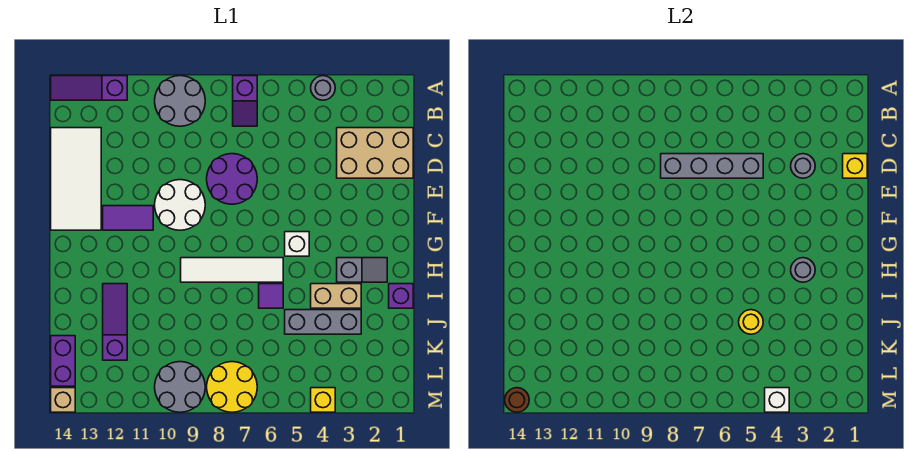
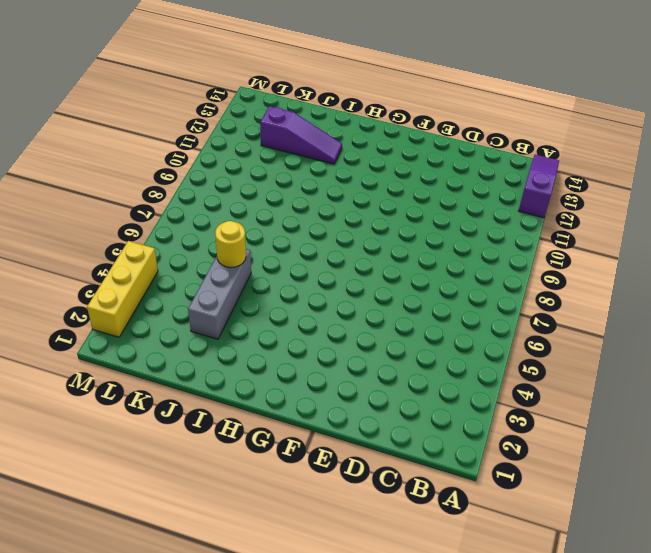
yellow 1x3 brick [87,241,158,337] -> yellow 1x1 brick [311,388,335,412]
none -> grey 1x1 round brick [311,76,335,100]
none -> purple 1x2 slope [233,76,257,126]
none -> grey 2x2 round brick [155,76,205,126]

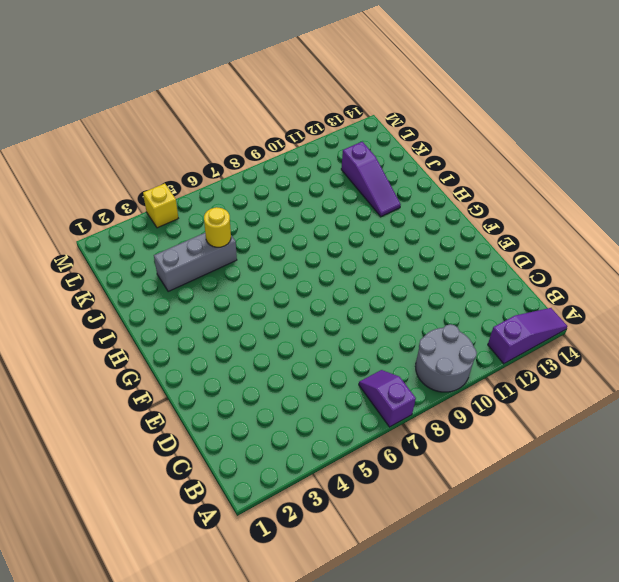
none -> grey 1x1 round brick [311,76,335,100]
none -> tan 2x3 brick [337,128,413,178]
none -> white 2x4 tile [51,128,101,230]

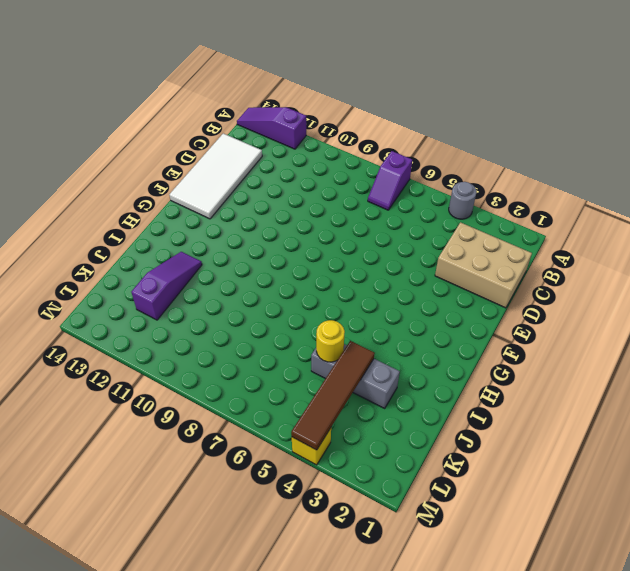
brown 1x4 tile [291,341,375,450] -> white 1x1 brick [765,388,789,412]
none -> grey 2x2 round brick [155,76,205,126]
none -> purple 2x2 round brick [207,154,257,204]
none -> white 2x2 round brick [155,180,205,230]

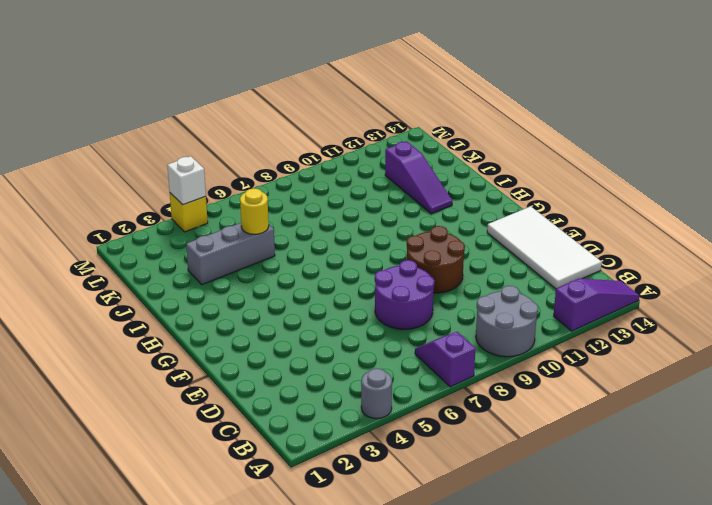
brown 2x2 round brick [407,226,465,293] -> white 2x2 round brick [155,180,205,230]
none -> tan 2x3 brick [337,128,413,178]
none -> purple 1x2 tile [103,206,153,230]
none -> white 1x1 brick [285,232,309,256]

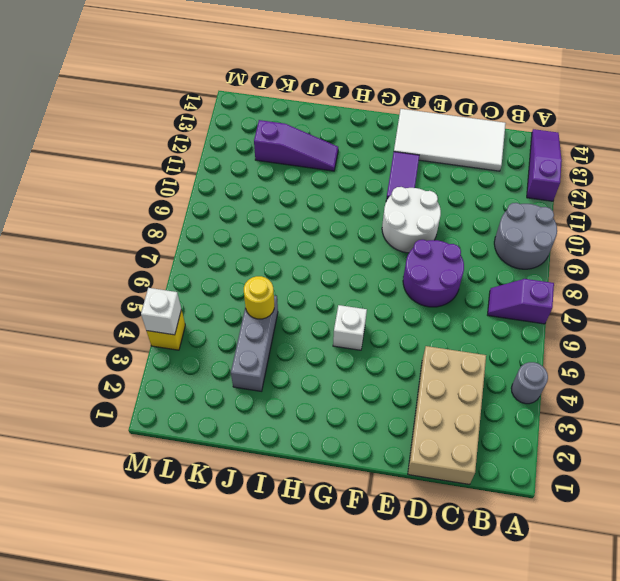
tan 2x4 brick [408,346,486,484] -> tan 2x3 brick [337,128,413,178]
none -> grey 1x2 slope [337,258,387,282]
none -> white 1x4 tile [181,258,283,282]
none -> purple 1x1 brick [389,284,413,308]

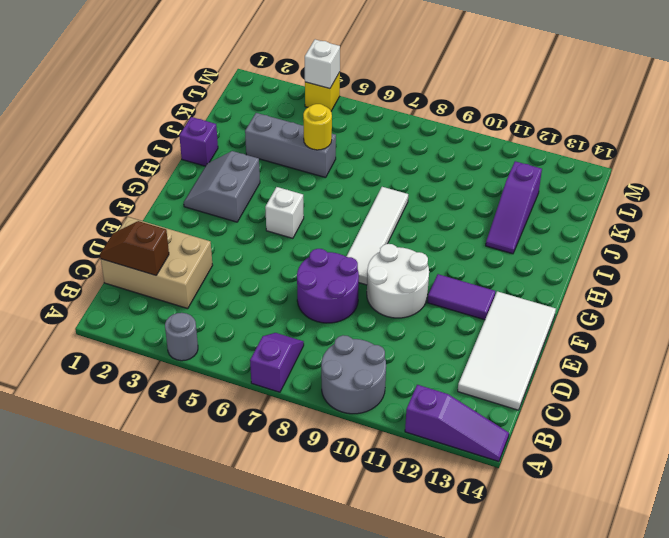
brown 1x2 slope [100,221,169,275] -> none
white 1x4 tile [346,187,408,285] -> white 1x4 tile turned to [181,258,283,282]
grey 2x2 slope [184,151,260,222] -> grey 1x2 slope [337,258,387,282]
none -> tan 1x2 brick [311,284,361,308]
none -> purple 1x1 tile [259,284,283,308]
none -> purple 1x2 brick [51,336,75,386]

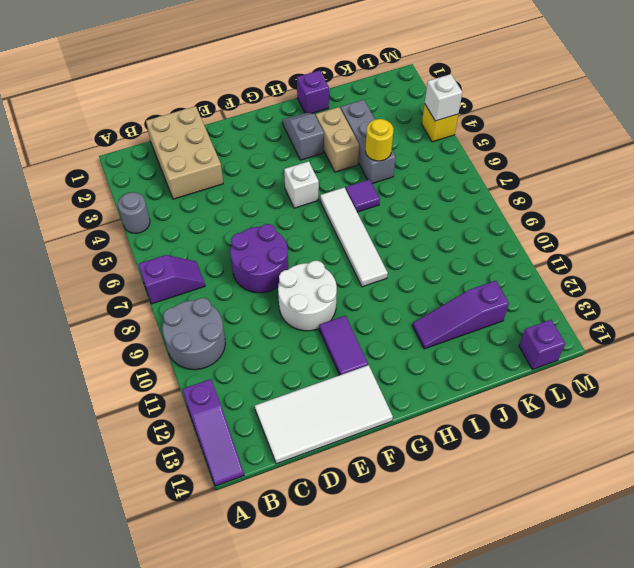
purple 1x1 brick [519,320,565,370] -> purple 1x2 brick [51,336,75,386]
none -> yellow 2x2 round brick [207,362,257,412]
none -> grey 2x2 round brick [155,362,205,412]
none -> tan 1x1 brick [51,388,75,412]

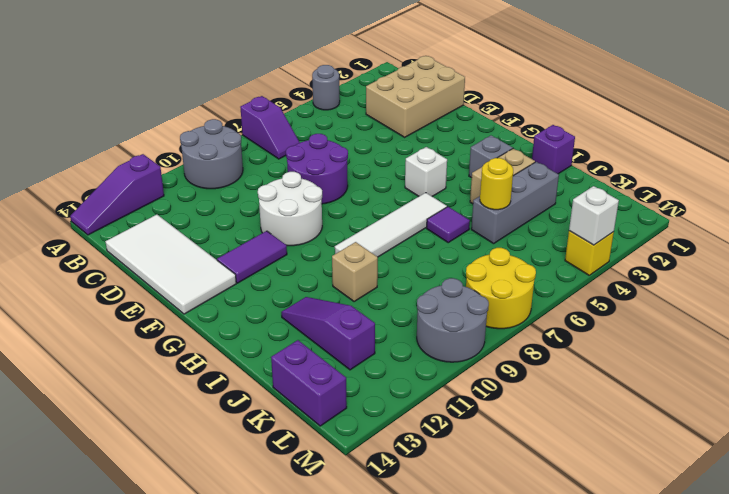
tan 1x1 brick [332,242,378,302] -> tan 1x1 brick moved to [51,388,75,412]
none -> yellow 1x1 brick [843,154,867,178]
none -> grey 1x1 round brick [791,154,815,178]
none -> grey 1x4 brick [661,154,763,178]

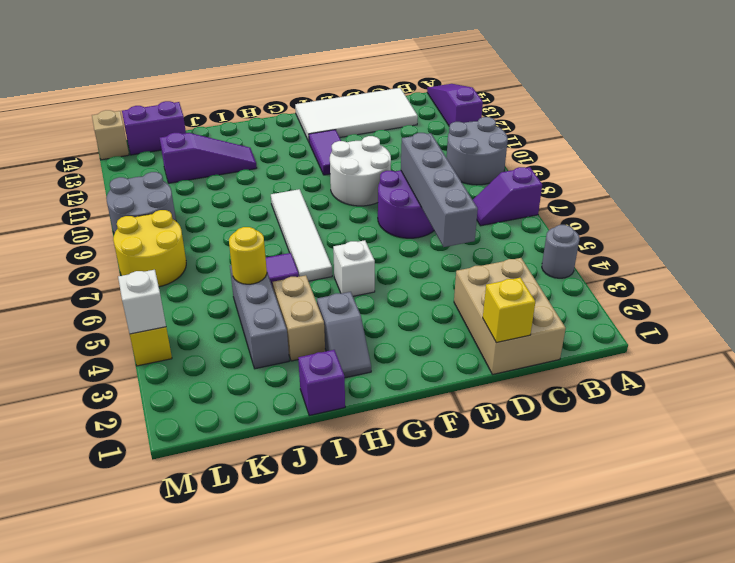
none -> grey 1x1 round brick [791,154,815,178]
none -> grey 1x1 round brick [791,258,815,282]
none -> brown 1x1 round brick [505,388,529,412]

